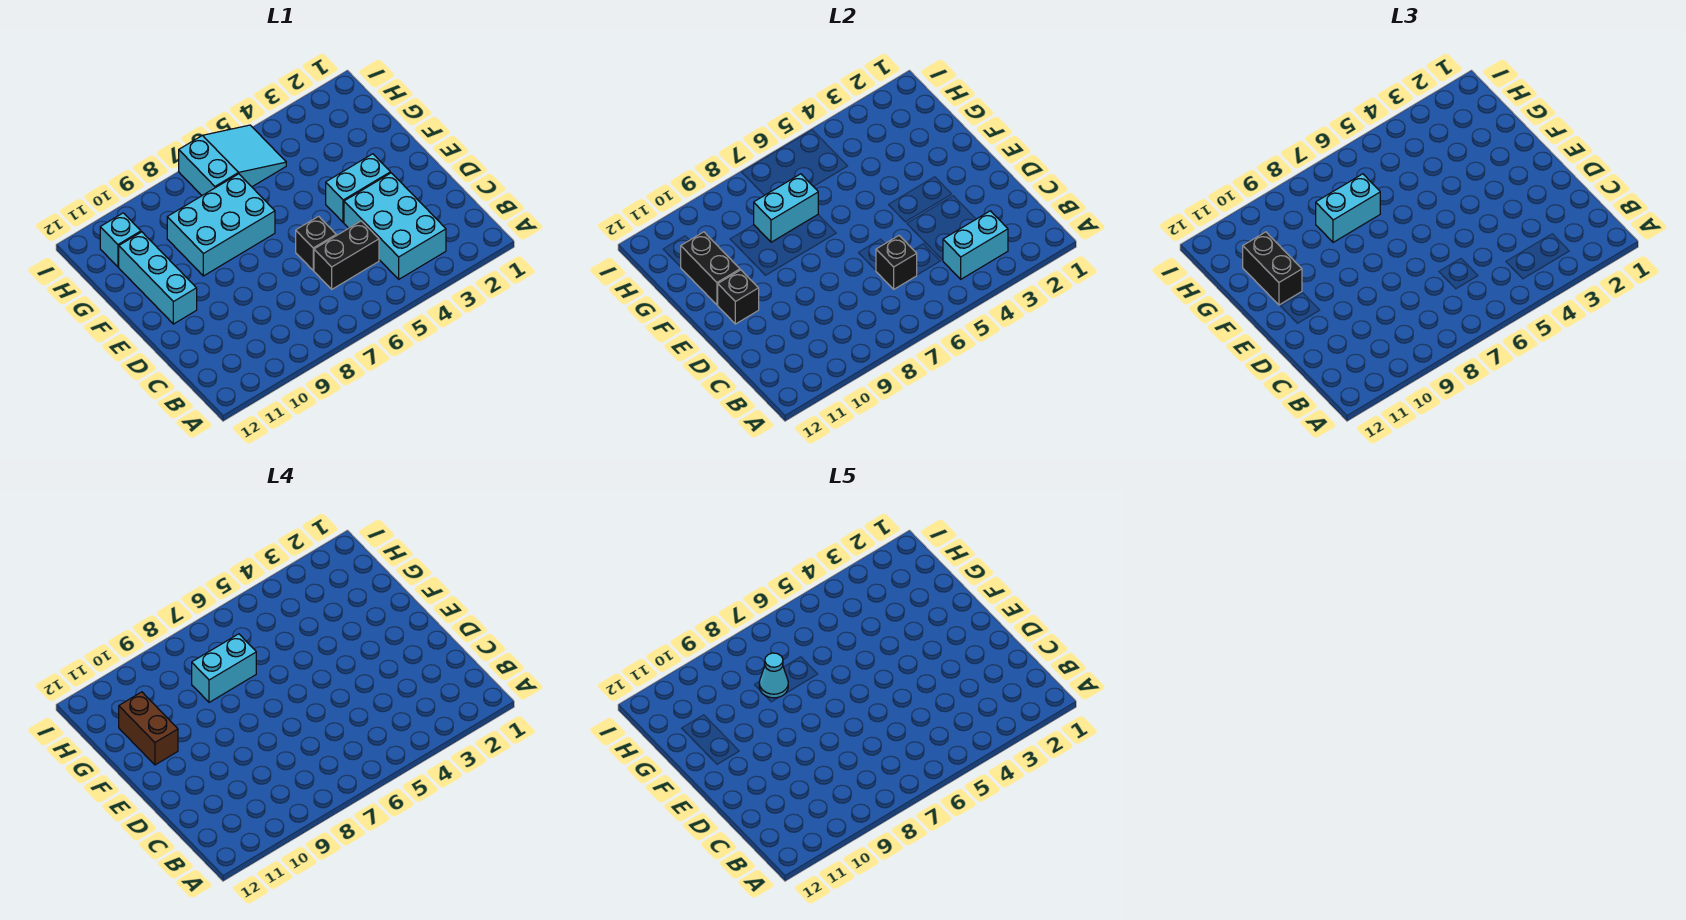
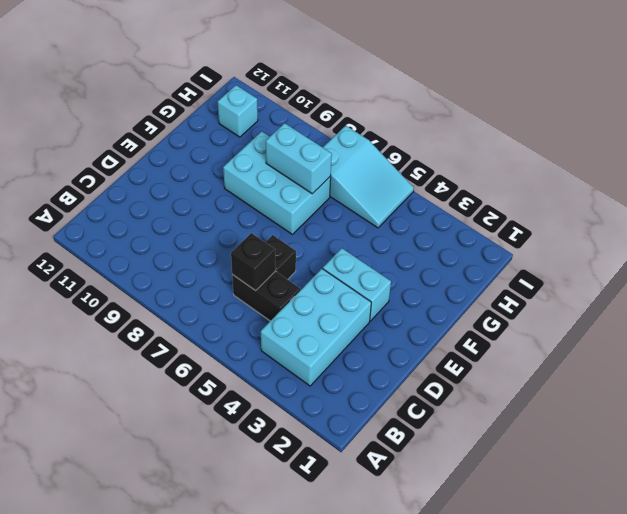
none -> cyan 1x3 brick [119,232,197,324]
none -> cyan 1x2 brick [943,211,1008,279]
none -> black 1x1 brick [718,270,759,324]

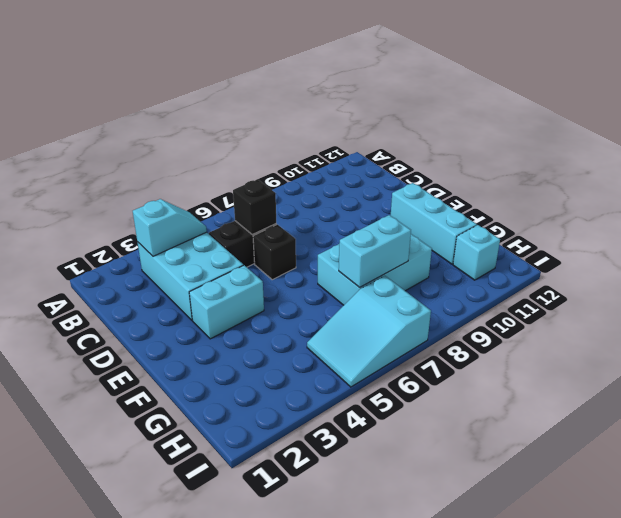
cyan 1x2 slope [133,199,207,256] -> cyan 1x2 brick [943,211,1008,279]
none -> black 1x1 brick [718,270,759,324]
none -> black 1x2 brick [681,232,740,305]
none -> black 1x2 brick [1243,232,1302,305]

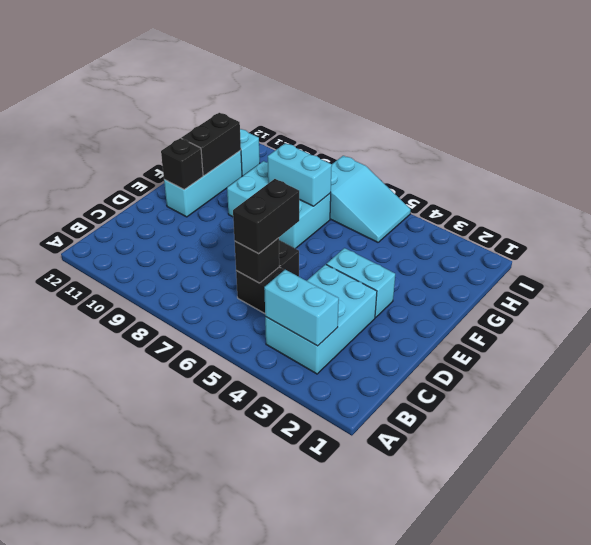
black 1x2 brick [233,179,299,254] -> black 1x2 brick moved to [1243,232,1302,305]
none -> cyan 1x2 brick [1316,174,1380,242]
none -> brown 1x2 brick [119,692,178,765]
none -> cyan 1x2 brick [192,634,256,702]

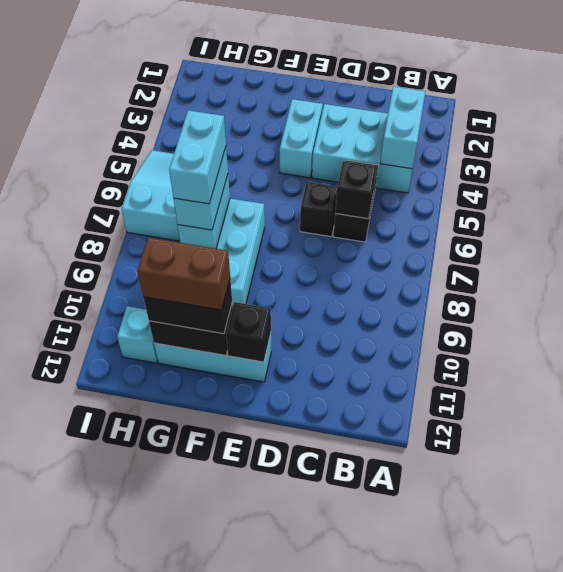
none -> cyan 1x1 cone [759,653,788,698]

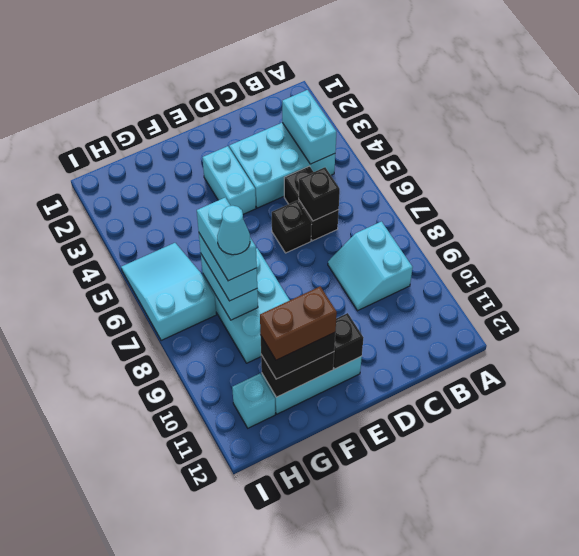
cyan 2x2 slope [328,222,413,311] -> none

